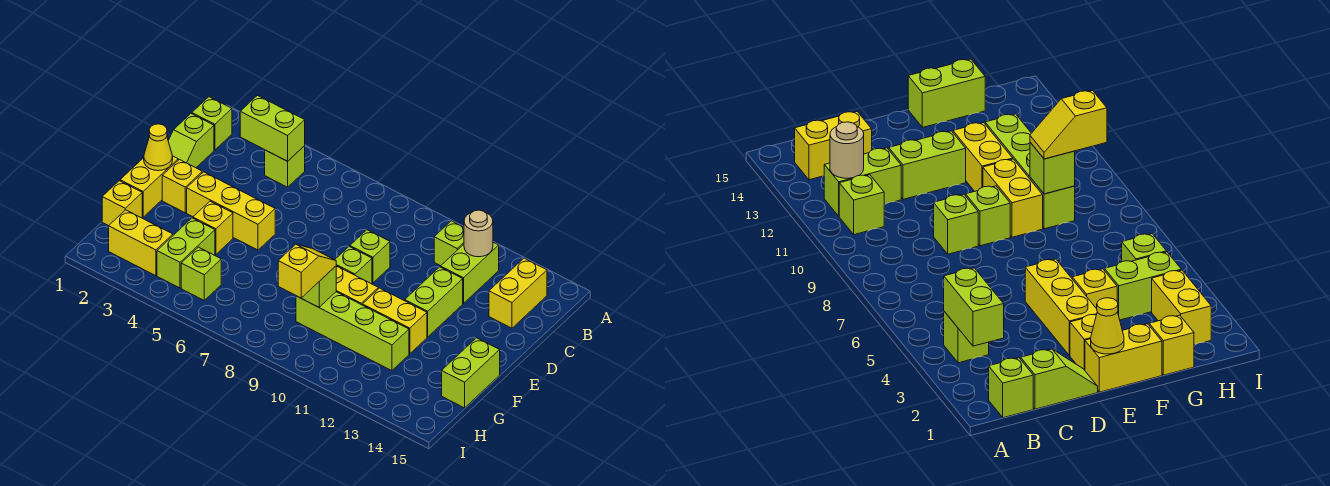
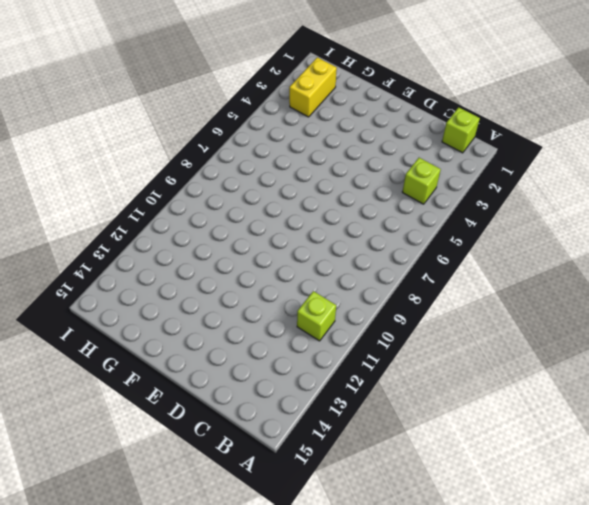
none -> lime 1x2 brick [441,242,499,303]
none -> yellow 1x2 brick [489,258,547,328]
none -> lime 1x2 slope [168,114,214,168]

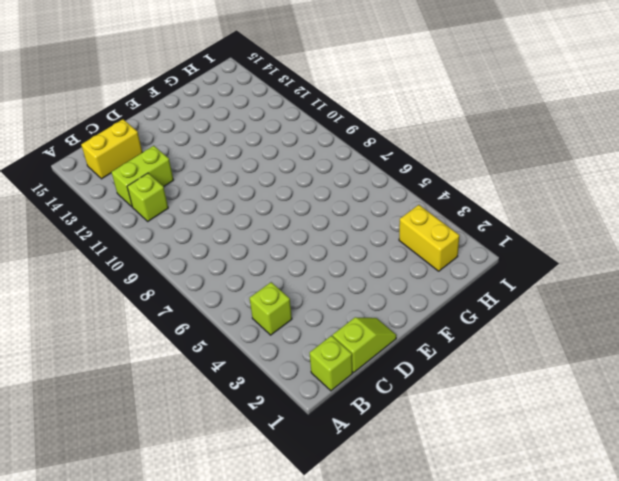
none -> lime 1x1 brick [350,230,390,283]
none -> lime 1x2 brick [405,267,463,337]
none -> yellow 1x2 brick [120,156,178,217]

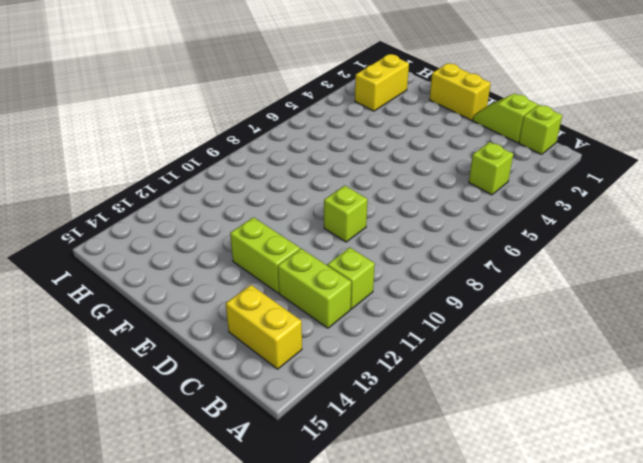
none -> yellow 1x1 brick [162,160,202,213]
none -> yellow 1x3 brick [187,172,275,250]
none -> lime 1x1 brick [335,247,372,284]

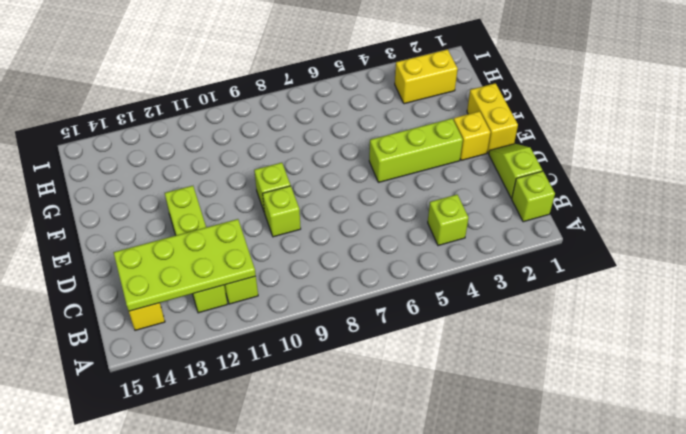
lime 2x4 plate [114,219,256,311] -> tan 1x1 round brick [464,210,493,257]
lime 1x3 brick [369,118,463,182] -> yellow 1x3 brick [187,172,275,250]
none -> yellow 1x1 brick [193,201,233,254]
none -> yellow 1x2 brick [336,266,378,305]
none -> yellow 1x2 brick [363,288,427,354]

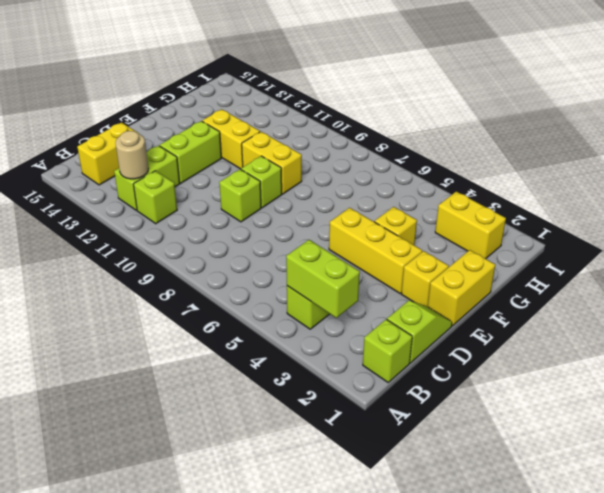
none -> lime 1x2 brick [442,338,500,408]
none -> yellow 1x1 brick [102,181,142,226]
none -> lime 1x2 brick [157,218,215,288]

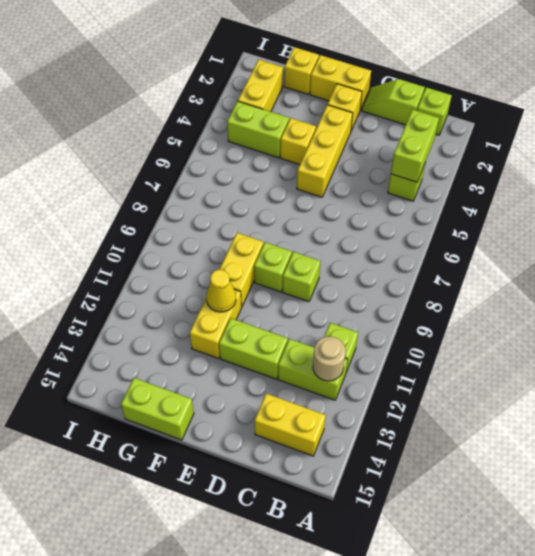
yellow 1x1 cone [206,270,236,312] -> yellow 1x1 cone moved to [144,124,173,171]
none -> lime 1x4 brick [296,292,409,371]
none -> lime 1x1 brick [181,247,221,300]
none -> lime 1x1 brick [302,266,336,307]

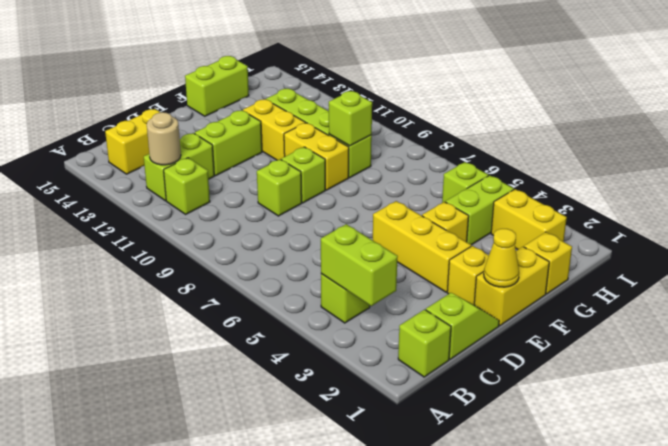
none -> yellow 1x2 slope [278,244,336,298]

